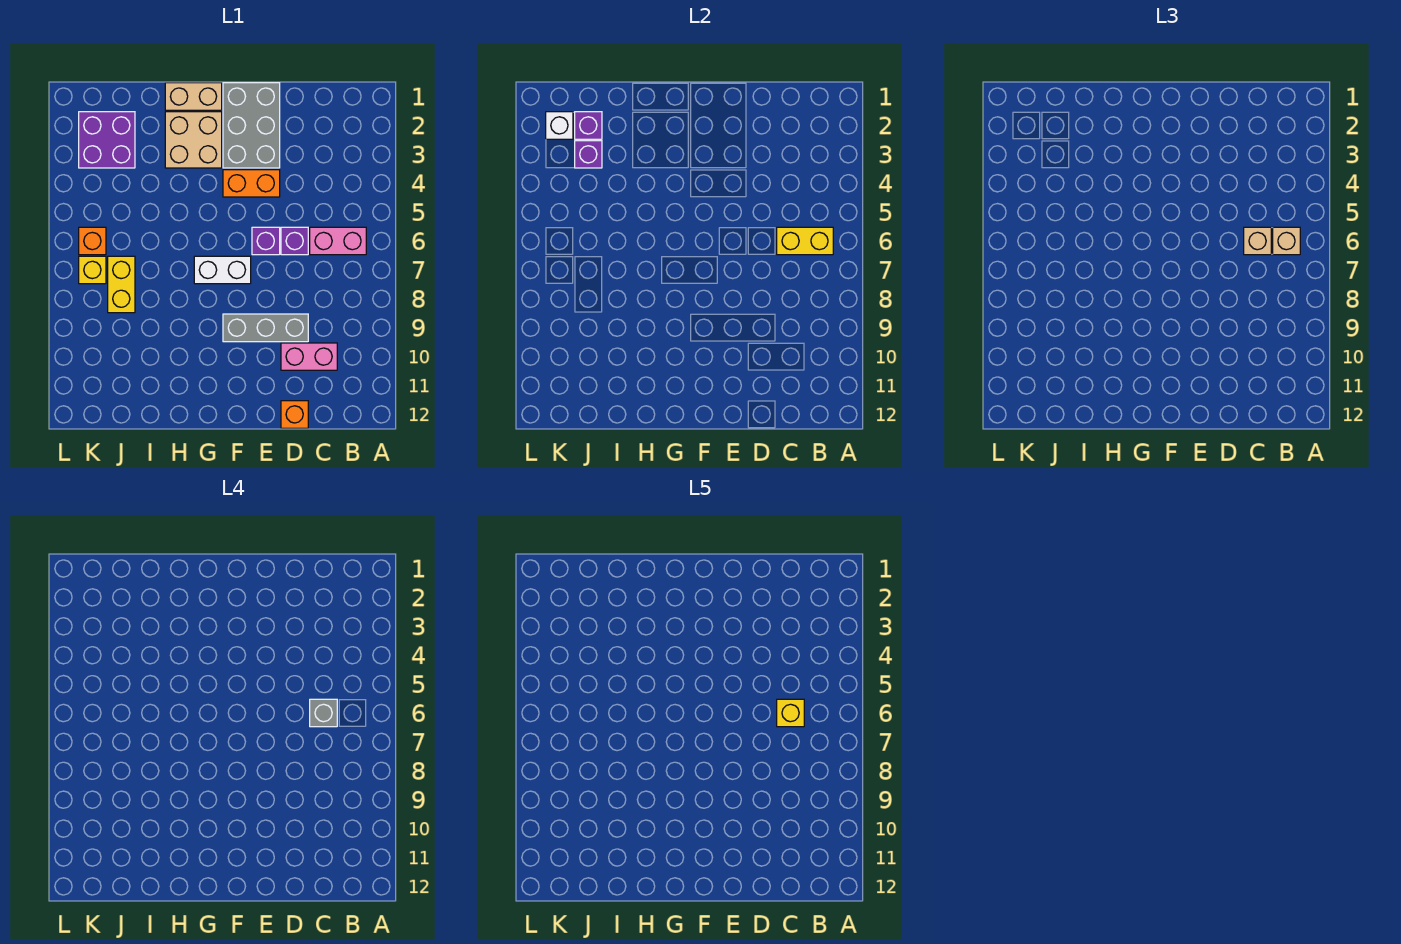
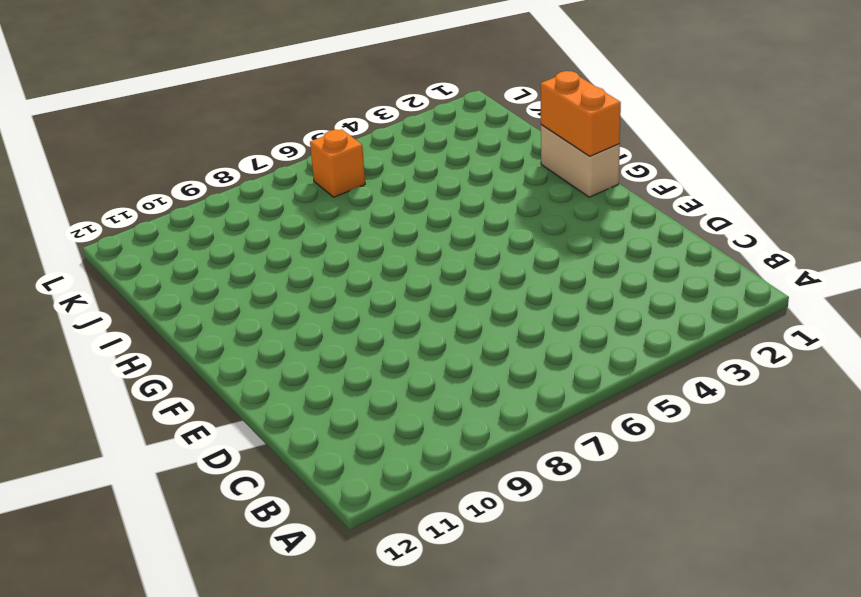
orange 1x2 brick [540,71,621,156] -> orange 1x2 brick moved to [223,170,280,197]
none -> pink 1x2 brick [310,227,366,255]
none -> pink 1x2 brick [281,343,337,370]
none -> purple 1x1 brick [281,227,308,255]

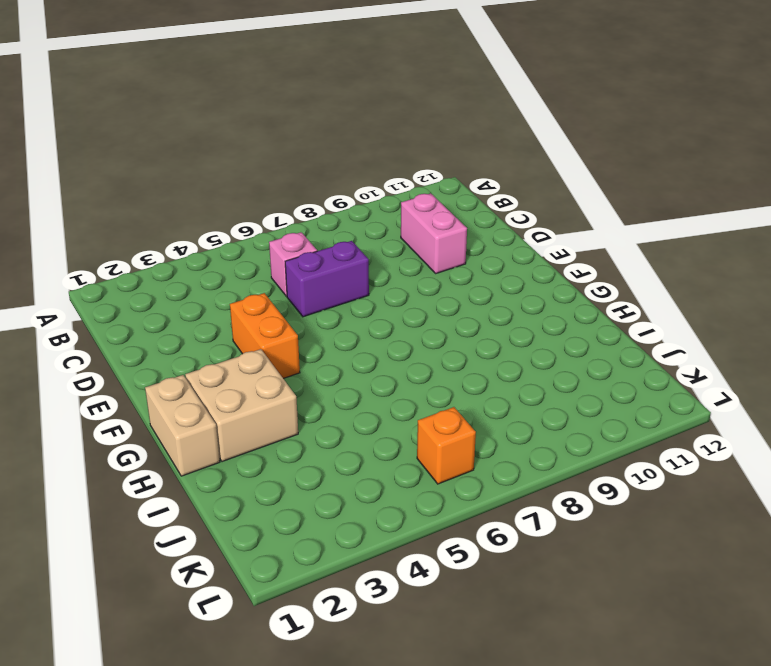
pink 1x1 brick [269,232,317,296] -> pink 1x2 brick [310,227,366,255]
purple 1x2 brick [285,241,369,317] -> purple 1x1 brick [281,227,308,255]
none -> grey 1x3 brick [223,314,308,342]
none -> orange 1x1 brick [281,401,308,428]
none -> grey 2x3 brick [223,83,280,168]

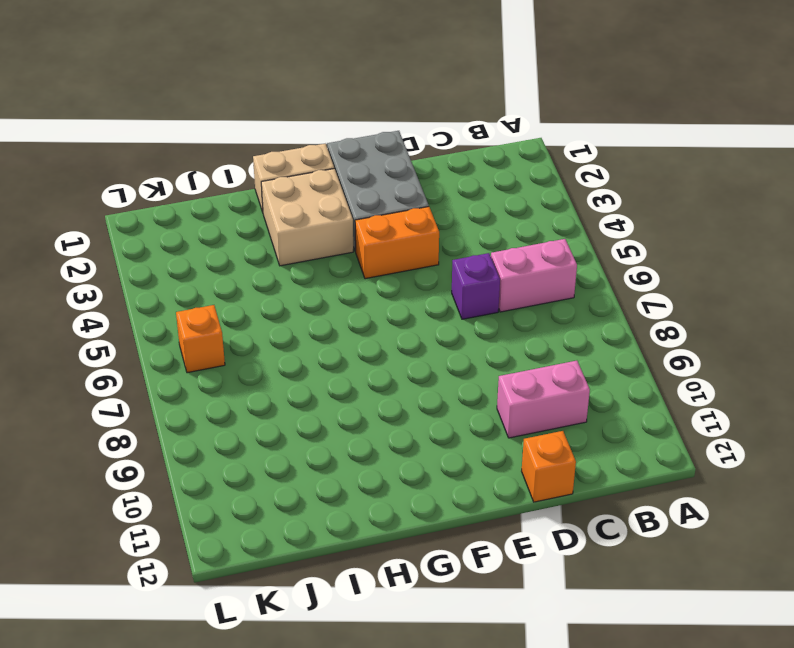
none -> grey 1x3 brick [223,314,308,342]
none -> purple 1x1 brick [252,227,280,255]
none -> white 1x2 brick [194,256,251,284]

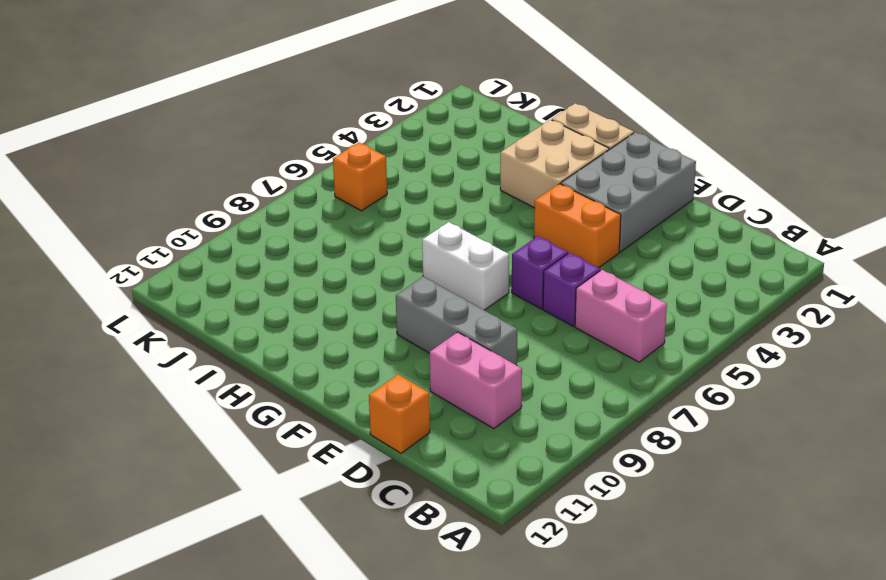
none -> purple 2x2 brick [79,112,135,168]
none -> yellow 1x2 brick [108,256,135,313]
none -> yellow 1x1 brick [79,256,106,284]

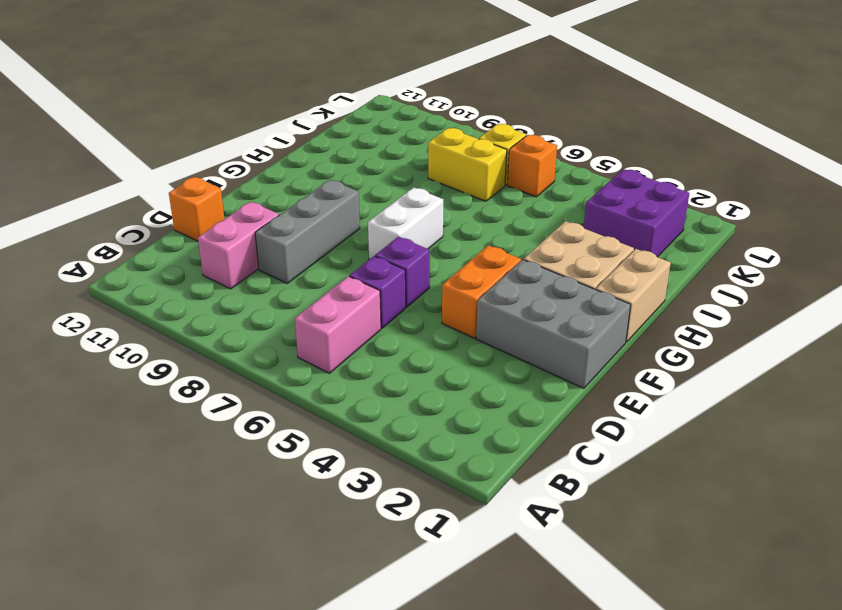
none -> yellow 1x2 brick [777,227,833,255]
none -> purple 1x1 brick [575,112,602,139]
none -> purple 1x1 brick [575,141,602,168]

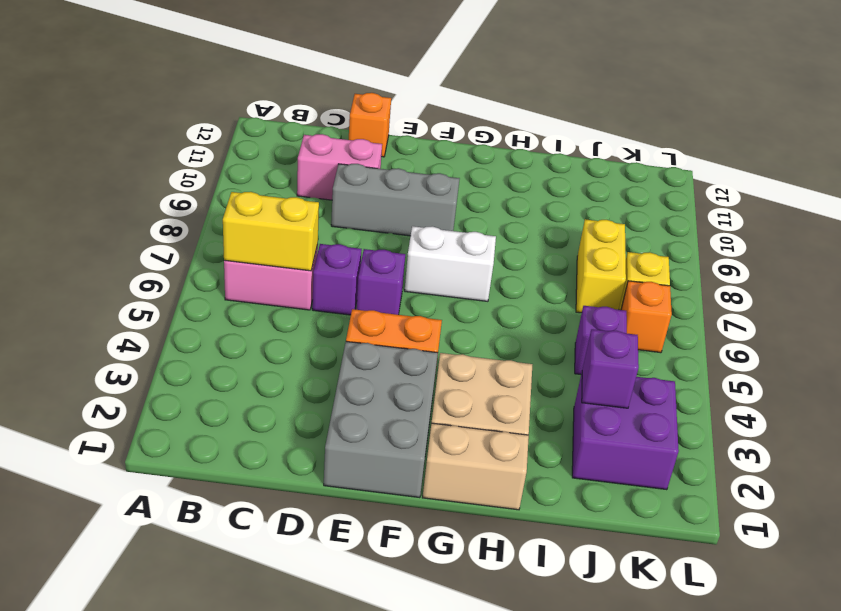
purple 1x1 brick [575,306,627,374] -> purple 1x1 brick moved to [575,112,602,139]
none -> white 1x1 brick [546,112,573,139]
none -> tan 1x1 brick [1273,227,1300,255]
none -> tan 1x1 brick [1244,227,1271,255]

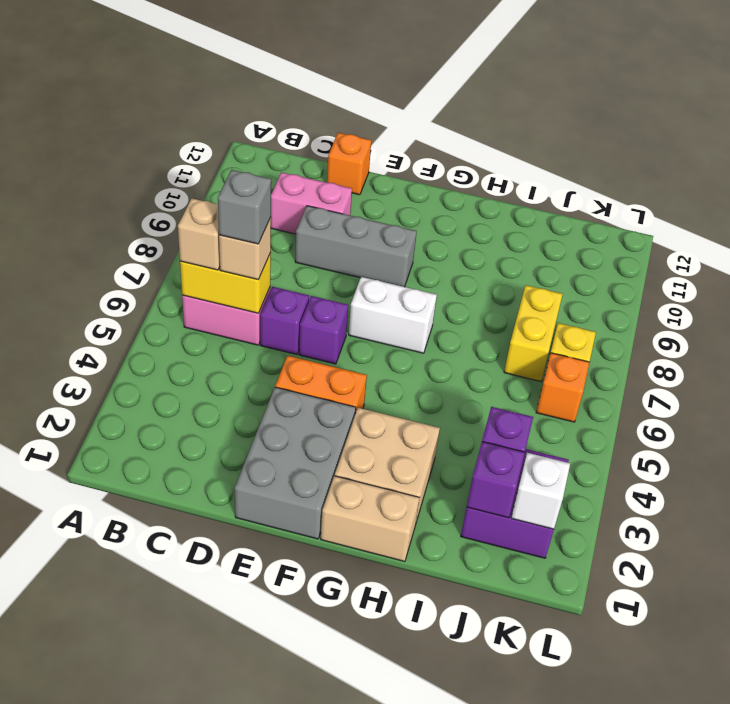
none -> yellow 1x1 brick [777,699,804,727]

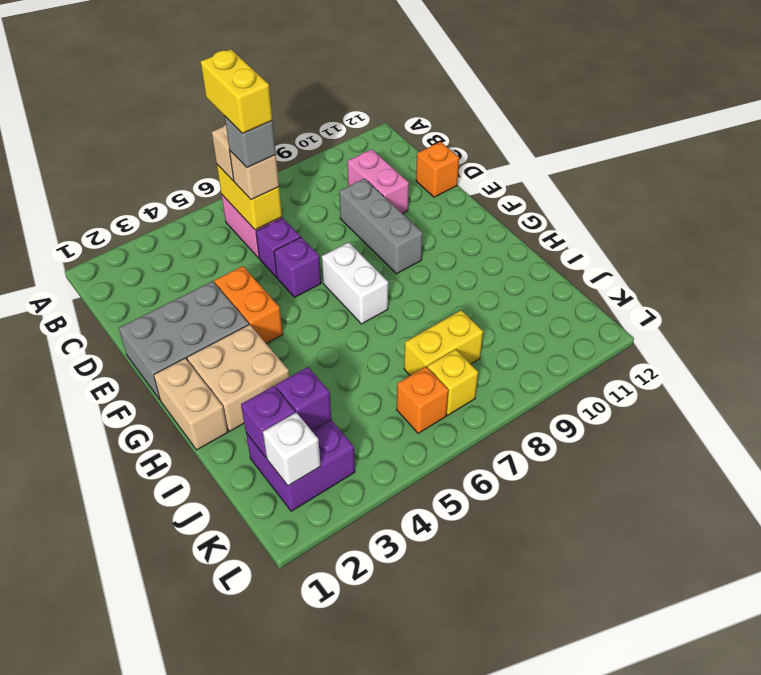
yellow 1x2 brick [201,49,272,133] -> yellow 1x1 brick [777,699,804,727]

